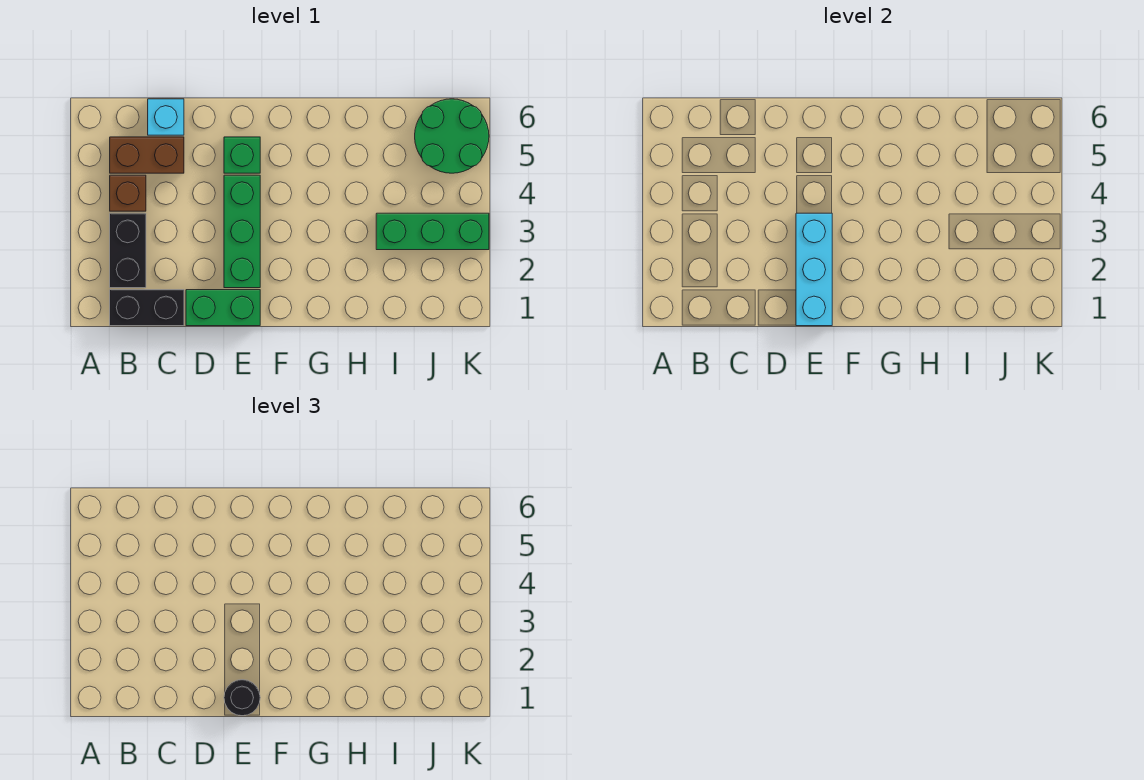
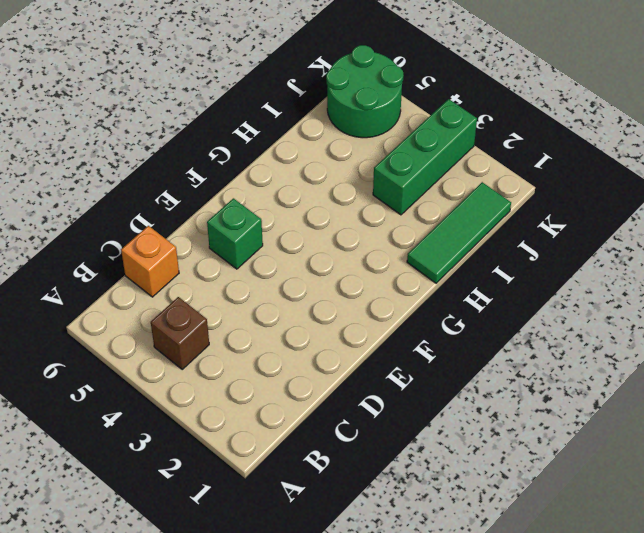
orange 1x1 brick [121,226,179,297] -> cyan 1x1 brick [148,99,184,135]
green 1x3 tile [407,182,511,283] -> none
none -> black 1x2 brick [110,290,184,326]
none -> black 1x2 brick [110,213,146,288]
none -> brown 1x2 brick [110,137,184,173]

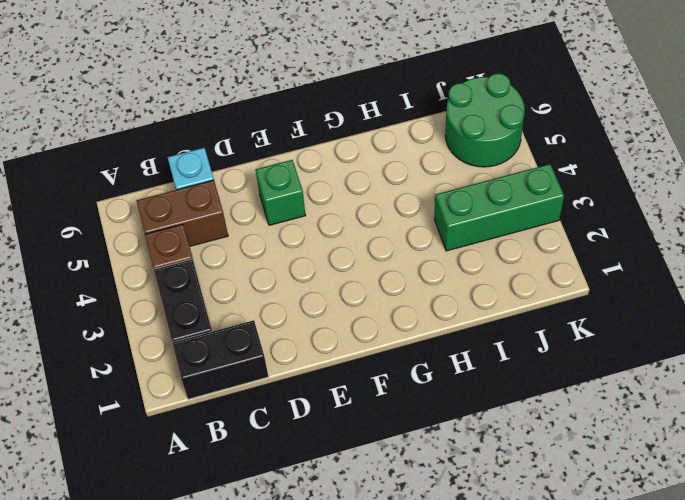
none -> green 1x2 brick [186,290,260,326]
none -> green 1x3 brick [224,175,260,288]
none -> cyan 1x3 brick [796,213,832,326]

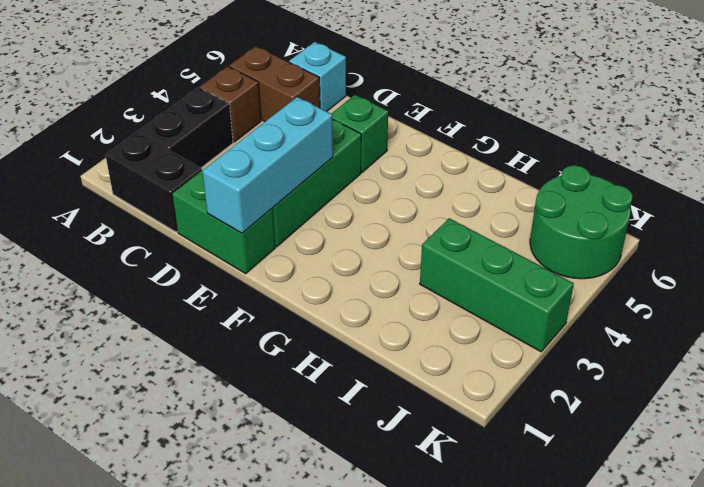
none -> black 1x1 round brick [224,680,260,716]

